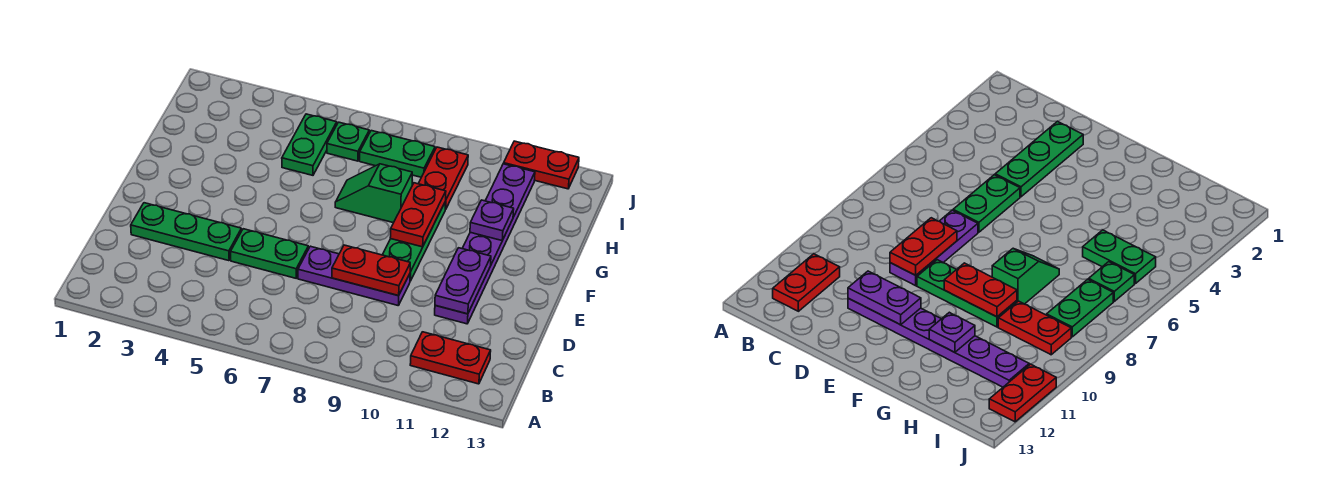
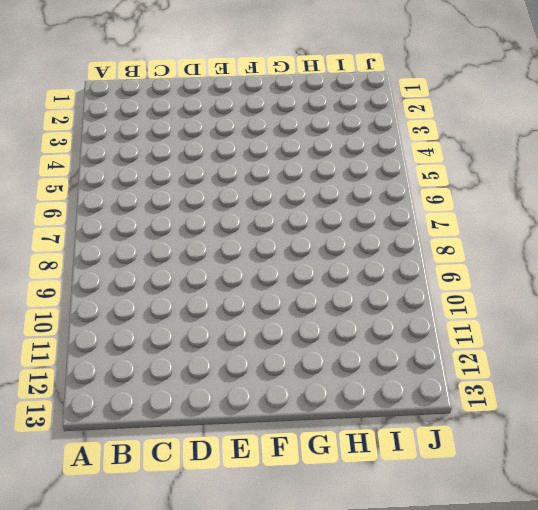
none -> red 1x2 plate [410,332,491,384]
none -> green 1x3 plate [131,203,241,261]
none -> green 1x2 plate [231,229,308,278]

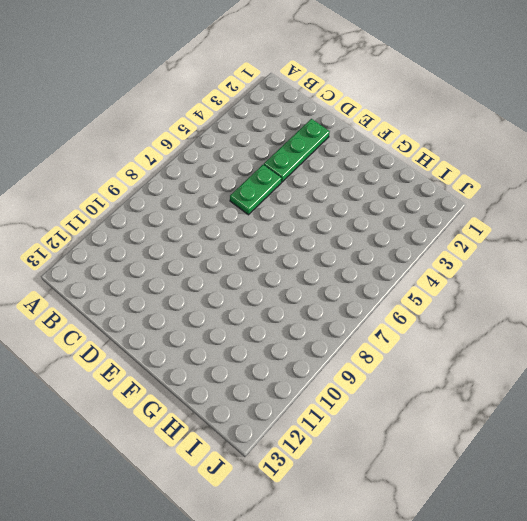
none -> red 1x2 plate [410,332,491,384]
none -> purple 1x3 plate [298,246,410,306]
none -> purple 1x6 plate [435,164,535,324]

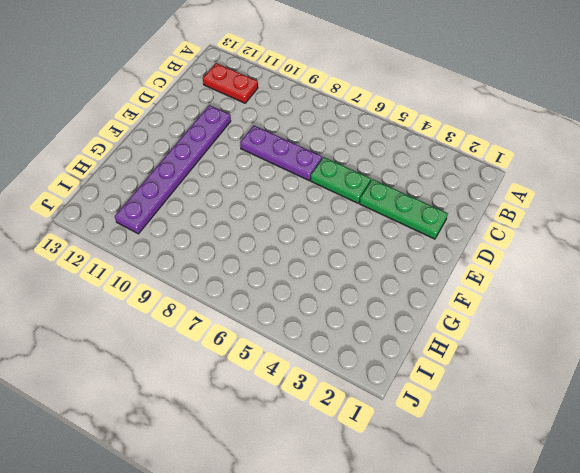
none -> green 1x3 plate [383,201,446,281]
none -> green 1x2 slope [335,164,412,223]
none -> green 1x2 plate [282,114,337,175]

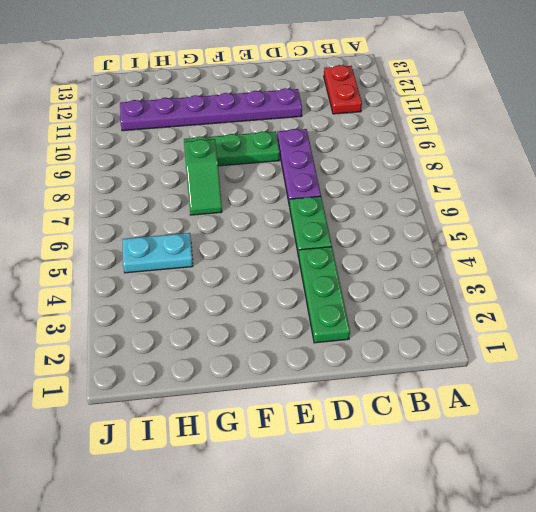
cyan 1x2 plate [122,233,193,273] -> green 1x2 plate [282,114,337,175]
none -> red 1x2 plate [418,147,468,209]
none -> green 1x1 plate [327,122,369,161]
none -> green 1x2 plate [360,131,435,177]

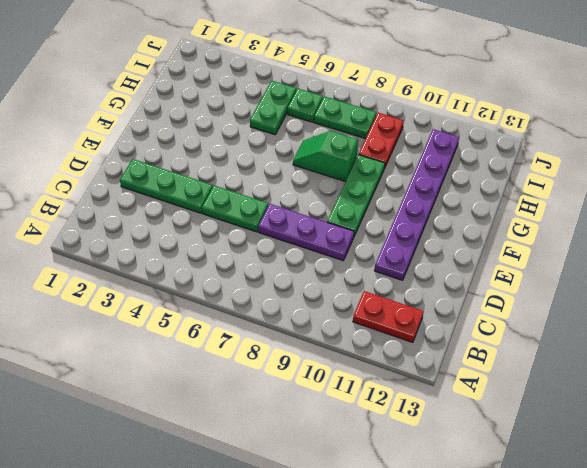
none -> red 1x2 plate [504,141,579,189]
none -> red 1x2 plate [332,245,410,296]
none -> purple 1x2 plate [435,248,491,314]

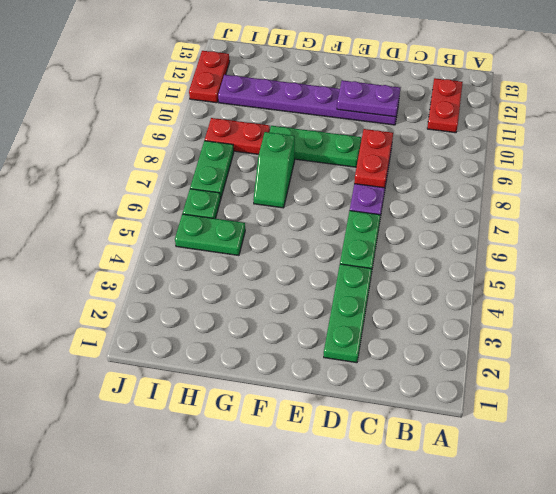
none -> red 1x2 plate [390,183,446,247]
none -> purple 1x1 plate [470,200,514,240]

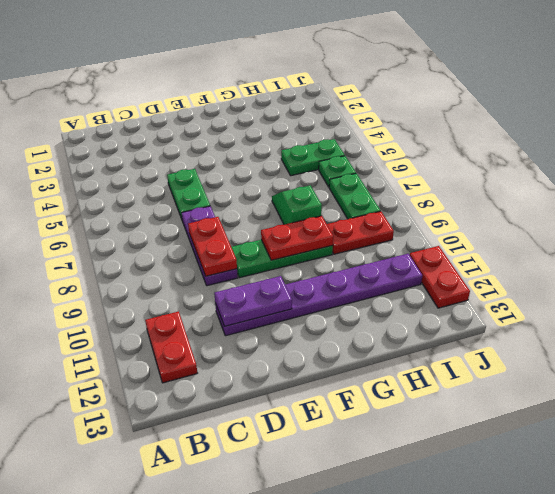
none -> green 1x3 plate [131,203,241,261]
none -> purple 1x1 plate [470,200,514,240]

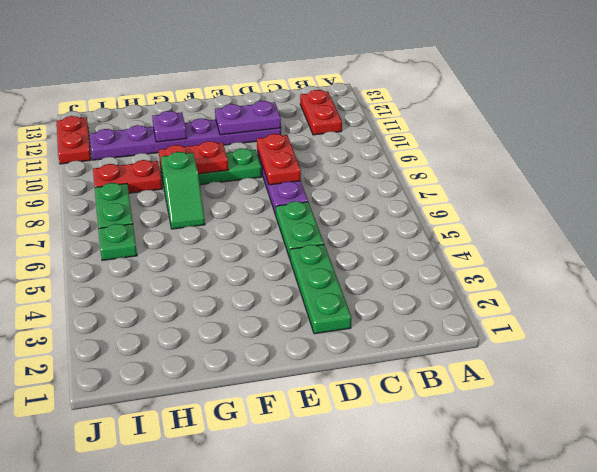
none -> green 1x2 plate [282,114,337,175]

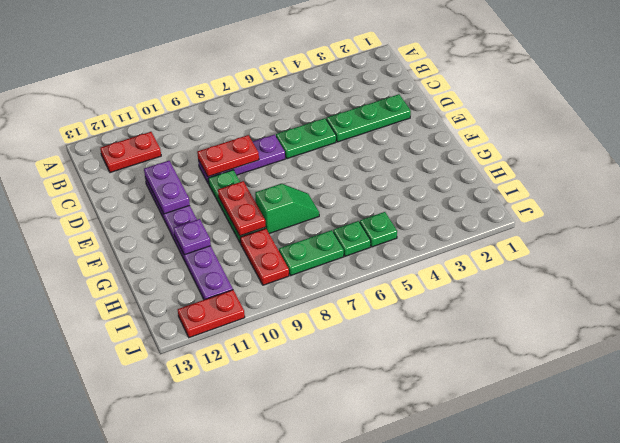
green 1x1 plate [360,212,397,247] -> green 1x2 plate [282,114,337,175]

